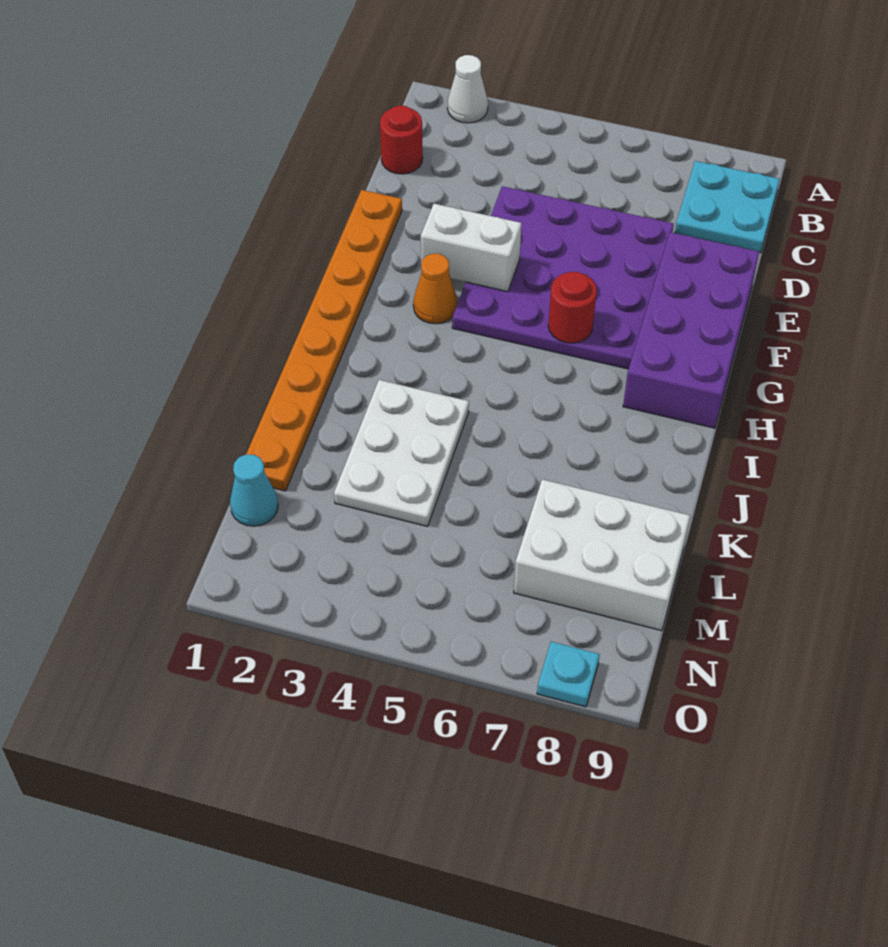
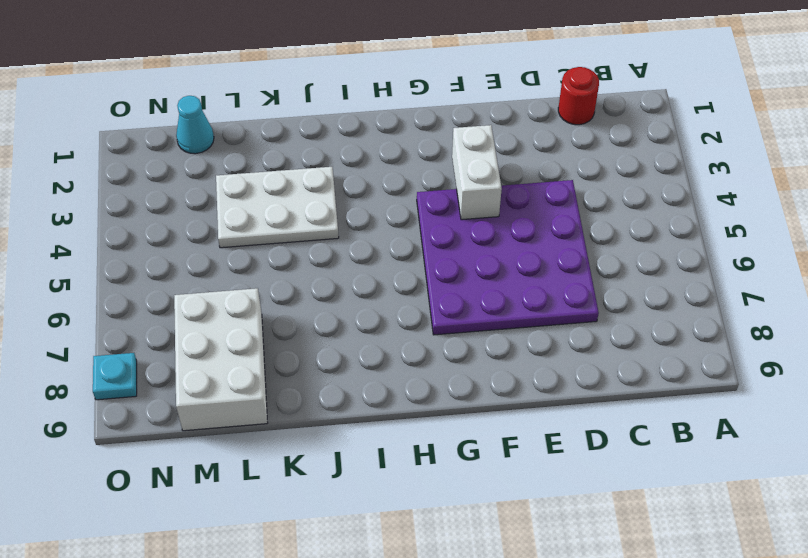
none -> white 1x1 cone [447,55,488,123]
none -> cyan 2x2 plate [675,161,780,253]
none -> orange 1x8 plate [246,190,402,491]

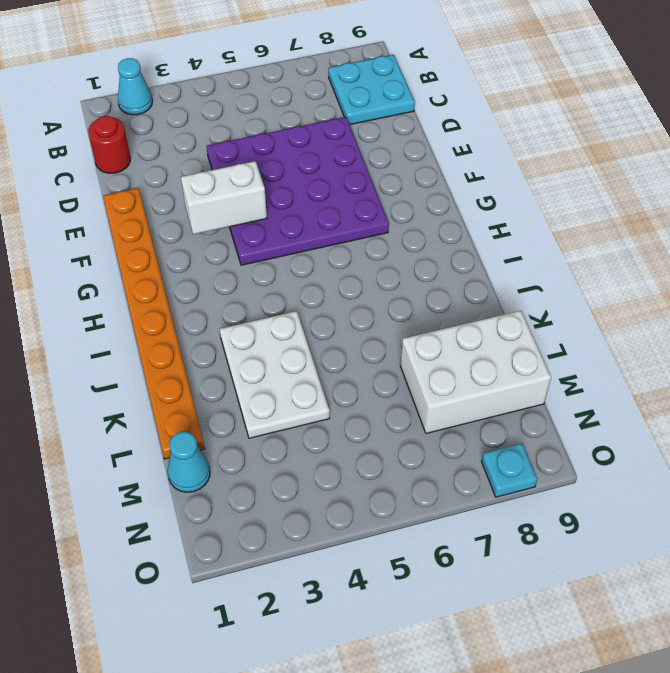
cyan 1x1 cone [118,58,152,115] -> white 1x1 cone [447,55,488,123]
none -> purple 2x4 brick [623,232,759,428]
none -> orange 1x1 cone [413,254,457,324]
none -> red 1x1 round brick [548,272,597,343]

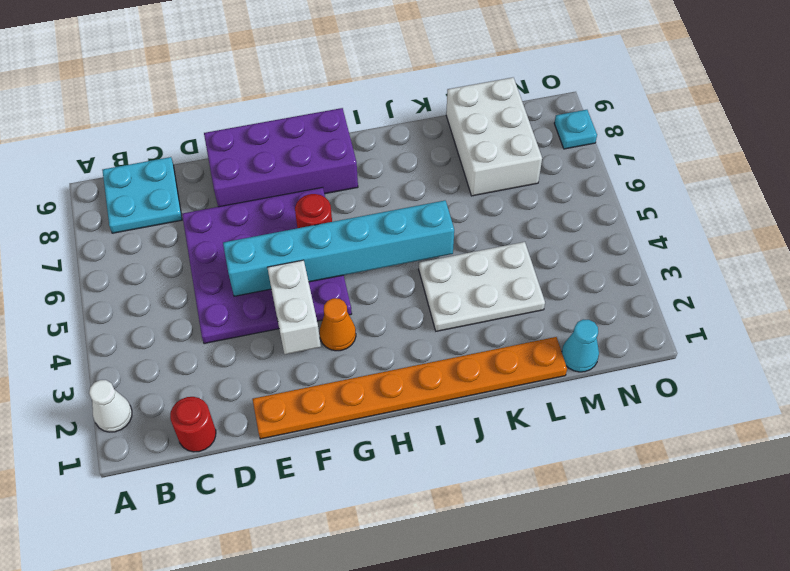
cyan 1x6 brick [223,201,454,296] -> none

